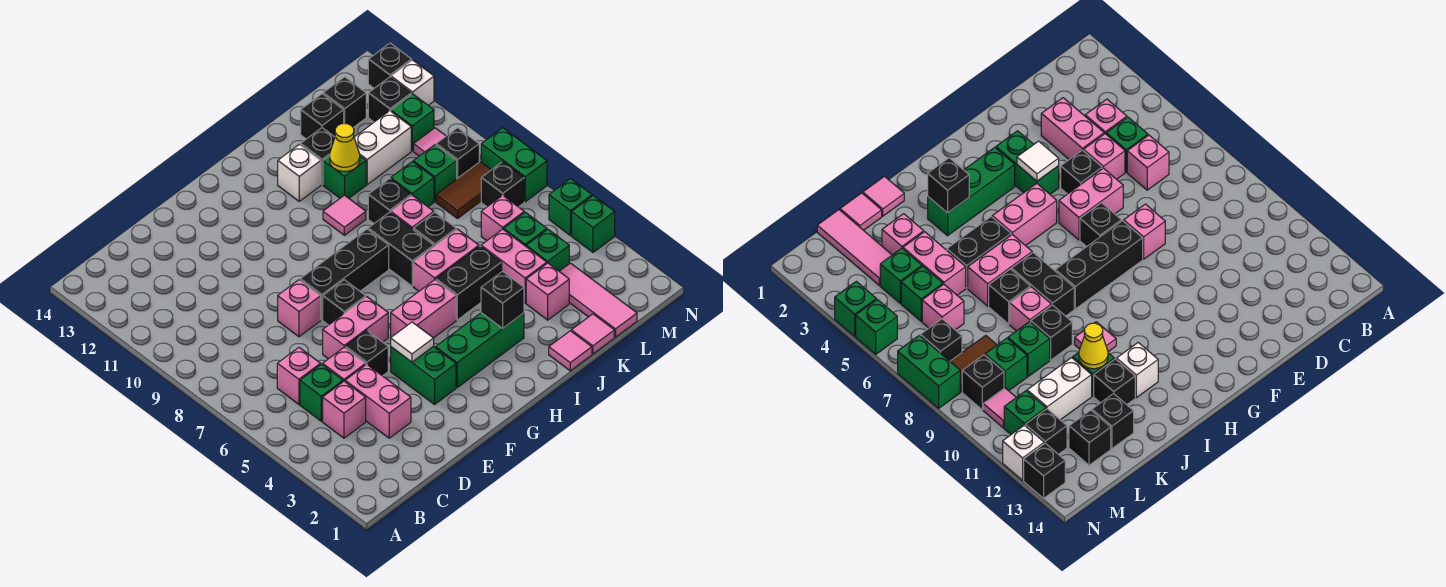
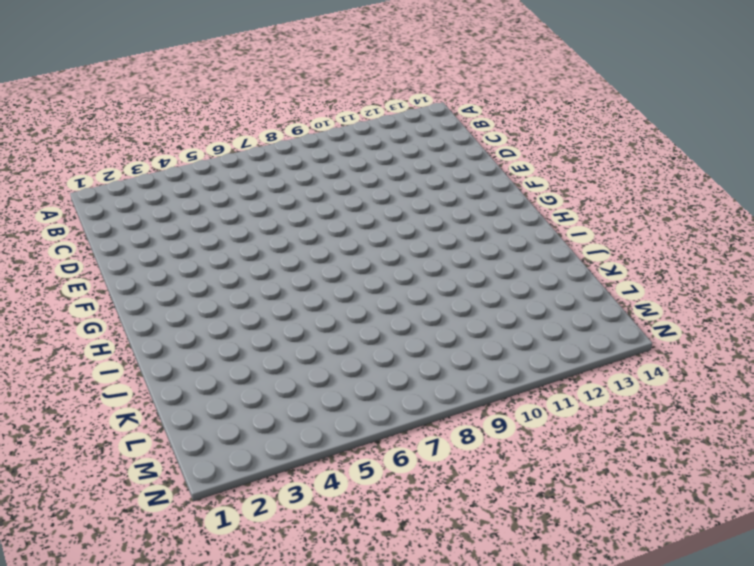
none -> pink 1x1 brick [323,381,366,438]
none -> green 1x1 brick [300,364,343,421]
none -> pink 1x1 brick [277,348,320,404]
none -> pink 1x2 brick [345,364,411,438]

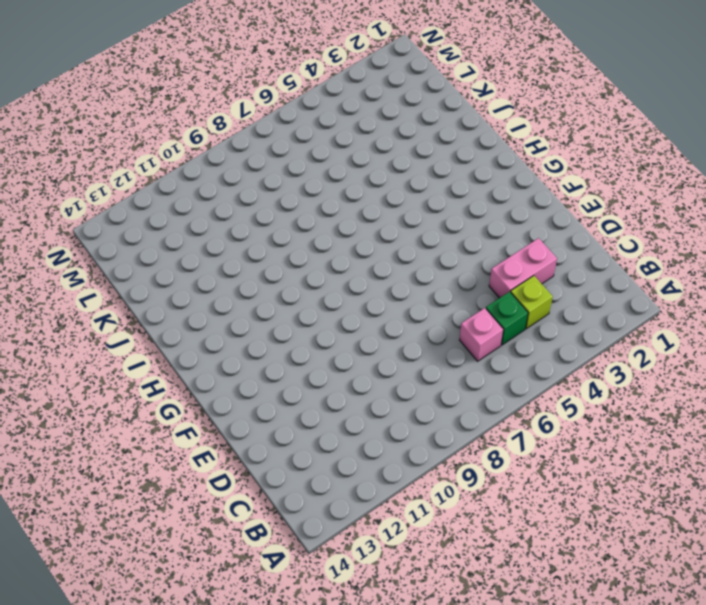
lime 1x1 brick [511,276,553,329] -> pink 1x1 brick [323,381,366,438]
none -> pink 1x1 brick [323,347,366,382]
none -> black 1x1 brick [345,331,388,376]
none -> pink 1x2 brick [323,297,388,359]
none -> pink 1x1 brick [278,280,321,337]

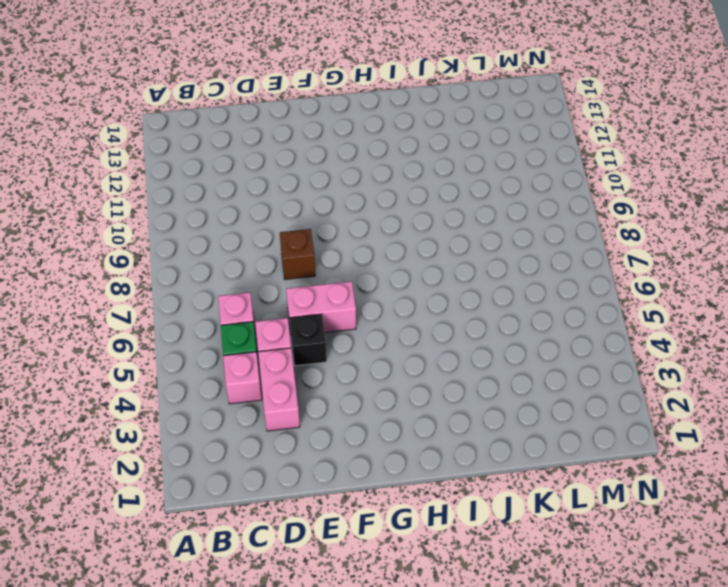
brown 1x1 brick [280,229,315,279] -> pink 1x1 brick [278,280,321,337]
none -> green 1x2 brick [391,346,456,404]
none -> black 1x1 brick [323,280,366,325]
none -> black 1x3 brick [300,229,389,320]
none -> green 1x3 brick [436,313,524,387]

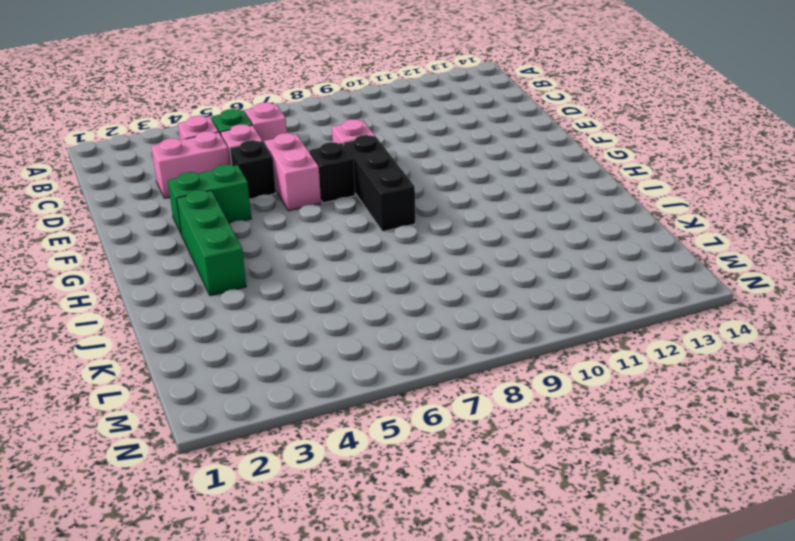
none -> pink 1x2 brick [391,280,456,338]
none -> black 1x2 brick [436,246,502,320]
none -> pink 1x2 brick [413,229,479,291]
none -> black 1x2 brick [368,212,434,286]

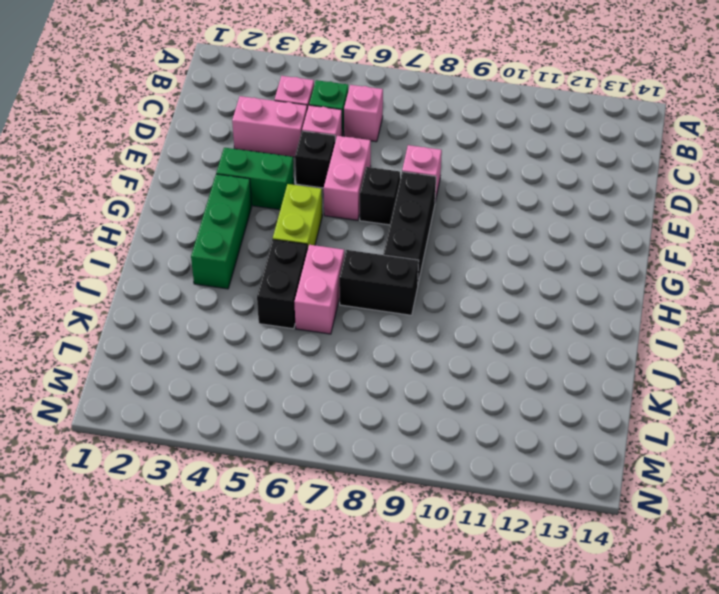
lime 1x2 brick [273,184,322,250] -> pink 1x2 brick [391,280,456,338]
none -> pink 1x1 tile [323,195,366,235]
none -> white 1x1 brick [278,144,321,201]
none -> pink 1x1 tile [549,331,592,371]
none -> black 1x1 brick [413,212,456,246]

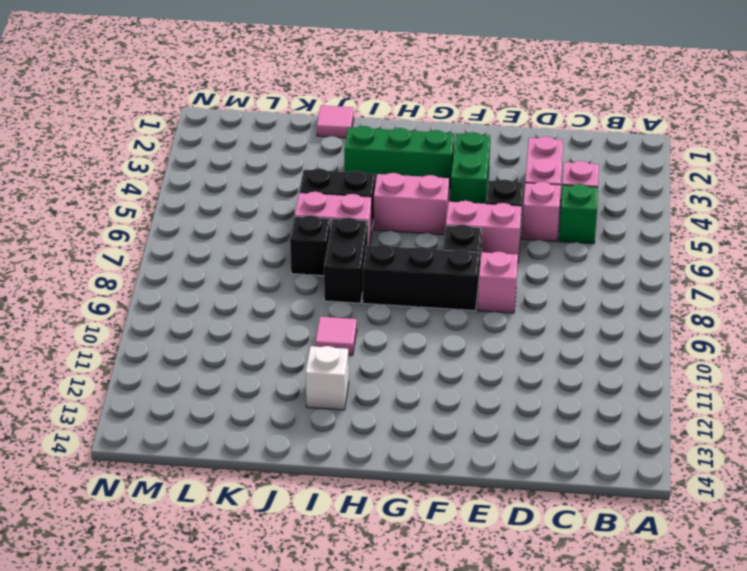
none -> pink 1x1 brick [277,348,320,404]
none -> pink 1x1 brick [391,195,434,229]
none -> black 1x1 brick [368,178,411,223]
none -> green 1x1 brick [323,156,366,198]

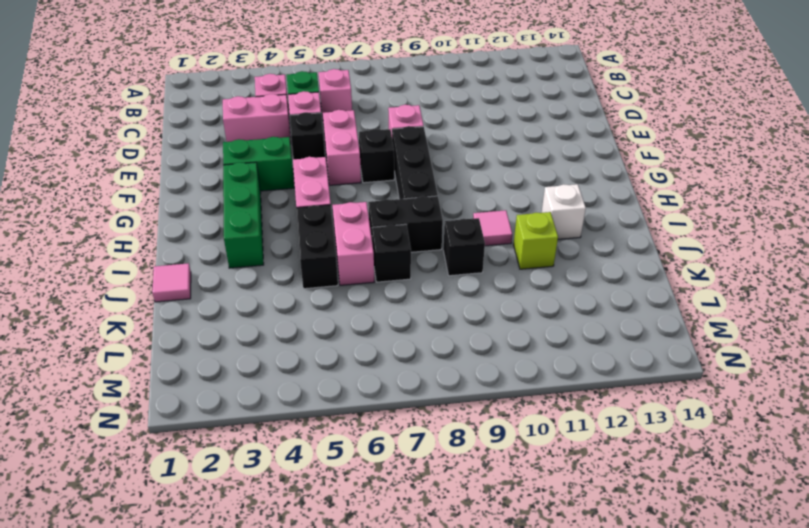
lime 1x1 brick [514,212,558,269] -> green 1x1 brick [323,156,366,198]
none -> pink 1x1 brick [391,195,434,229]
none -> black 1x1 brick [300,128,335,184]
none -> pink 1x1 tile [571,314,614,354]
none -> pink 1x1 brick [526,263,569,320]

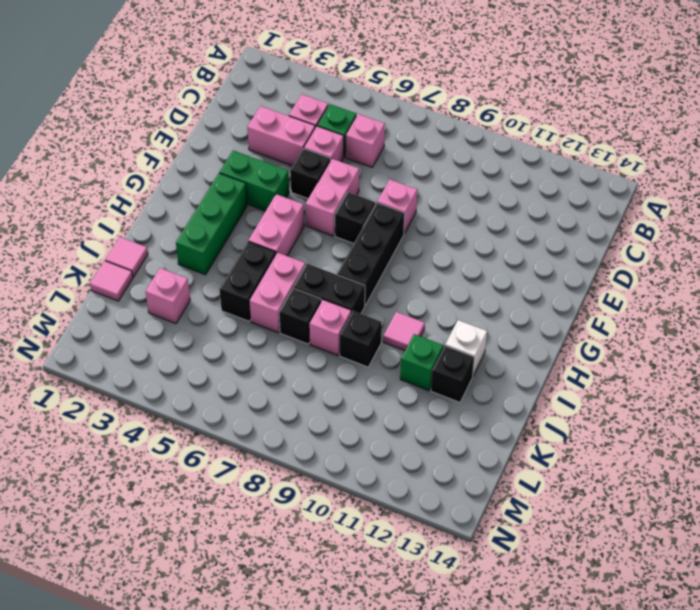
none -> pink 1x2 brick [481,229,547,303]
none -> green 1x1 brick [391,161,434,207]
none -> white 1x2 brick [354,111,411,185]
none -> black 1x1 brick [301,94,344,139]

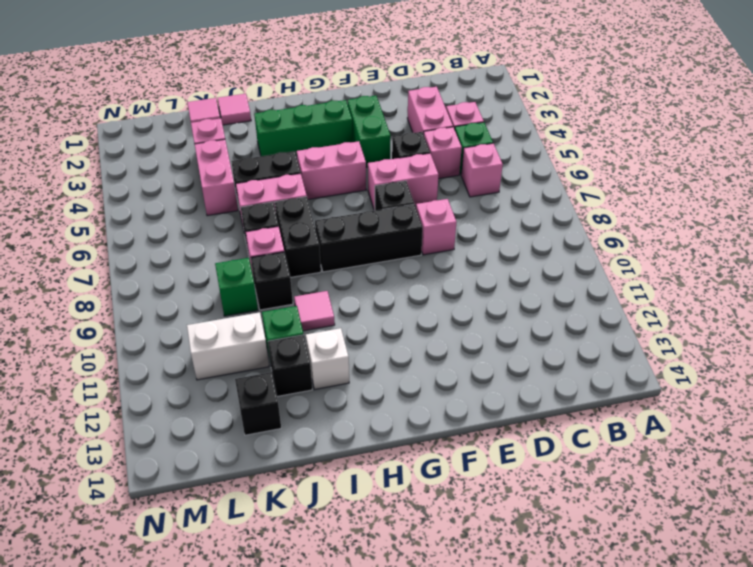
none -> pink 1x3 tile [559,263,637,337]
none -> green 1x1 brick [526,229,569,271]
none -> green 1x1 brick [504,212,547,246]
none -> pink 1x1 brick [481,195,524,241]

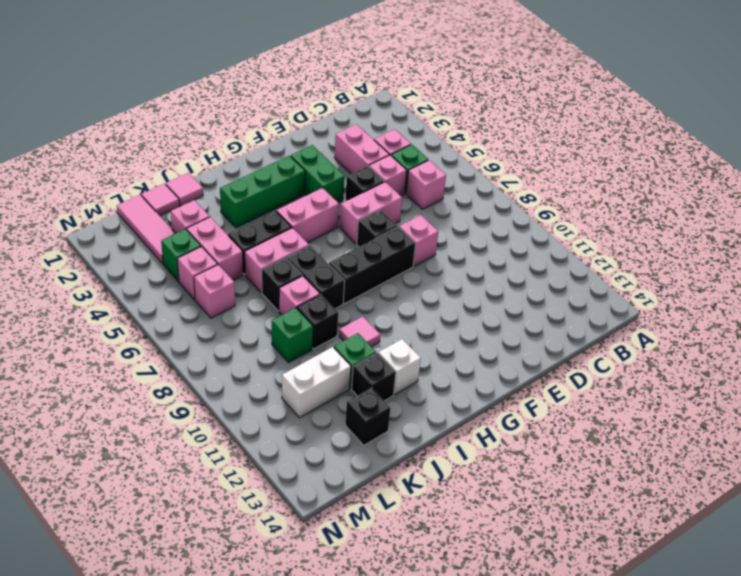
pink 1x1 brick [177,247,218,300] -> green 1x1 brick [504,212,547,246]
none -> brown 1x2 tile [436,162,491,219]
none -> green 1x1 brick [413,145,457,202]
none -> black 1x1 brick [323,77,366,128]
none -> black 1x1 brick [481,162,524,207]

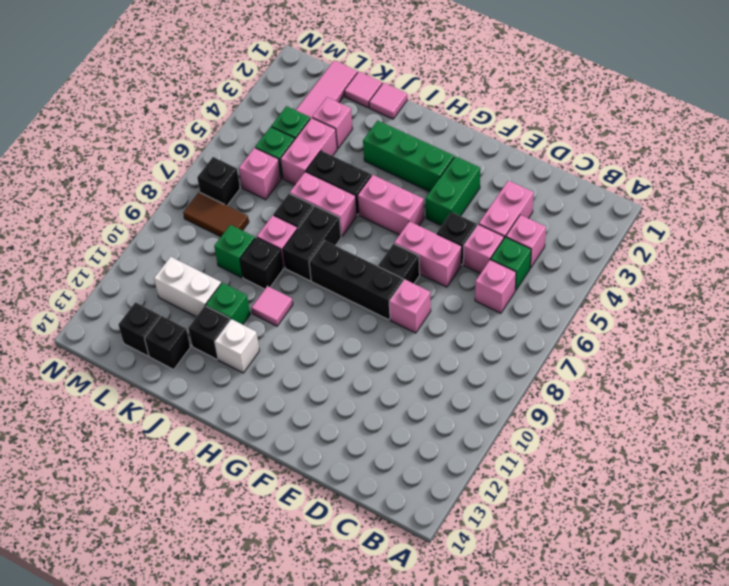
none -> green 1x1 brick [413,145,457,202]
none -> black 1x1 brick [436,128,479,178]
none -> pink 1x1 tile [414,128,446,156]
none -> green 1x1 brick [391,94,434,151]

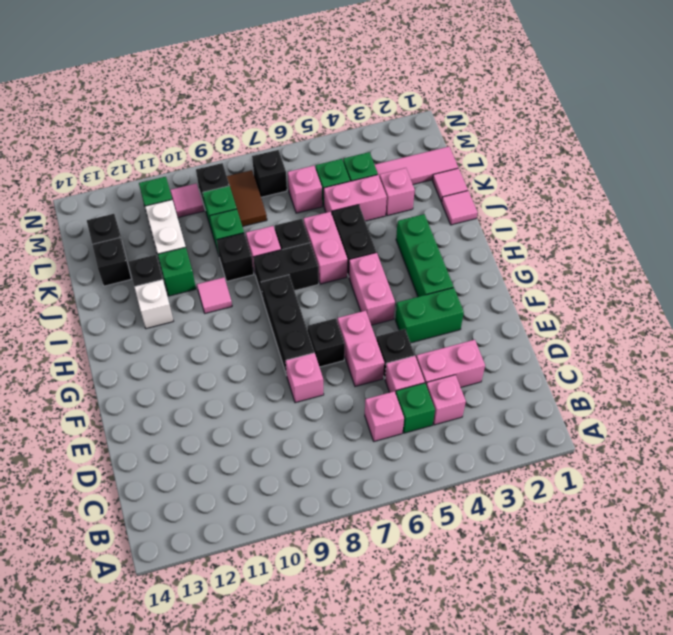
none -> black 1x1 brick [368,77,411,122]
none -> green 1x1 brick [572,196,615,252]
none -> green 1x1 brick [549,179,592,236]
none -> green 1x2 brick [481,128,547,202]

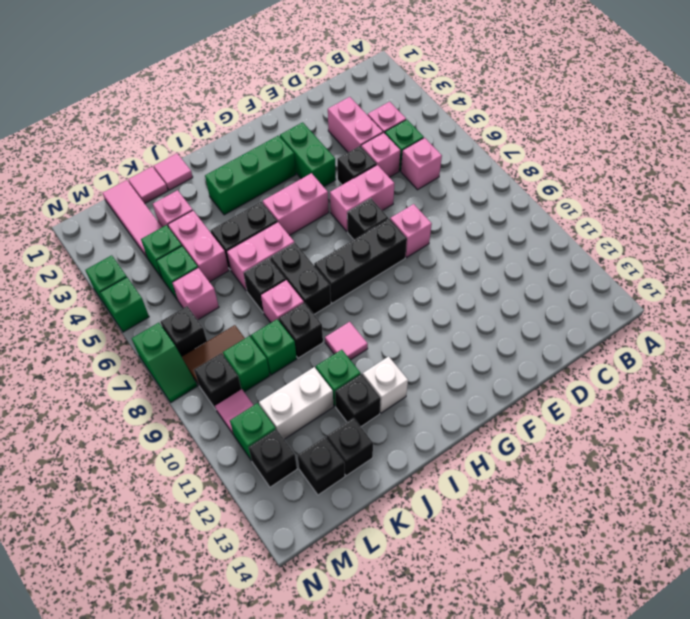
green 1x2 slope [132,323,197,403] -> green 1x2 brick [481,128,547,202]
none -> white 1x1 brick [391,60,434,105]
none -> black 1x1 brick [368,43,412,88]
none -> white 1x1 tile [391,322,434,362]
none -> black 1x1 brick [481,271,524,328]

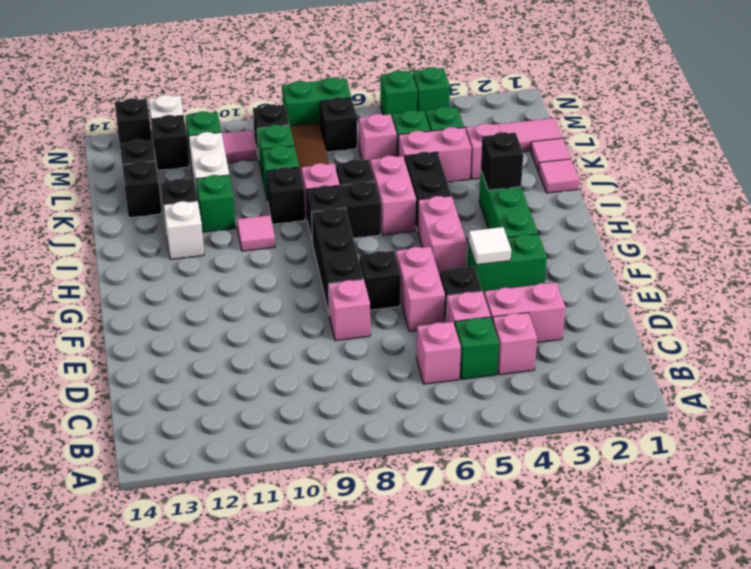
none -> yellow 1x1 cone [330,124,360,171]

